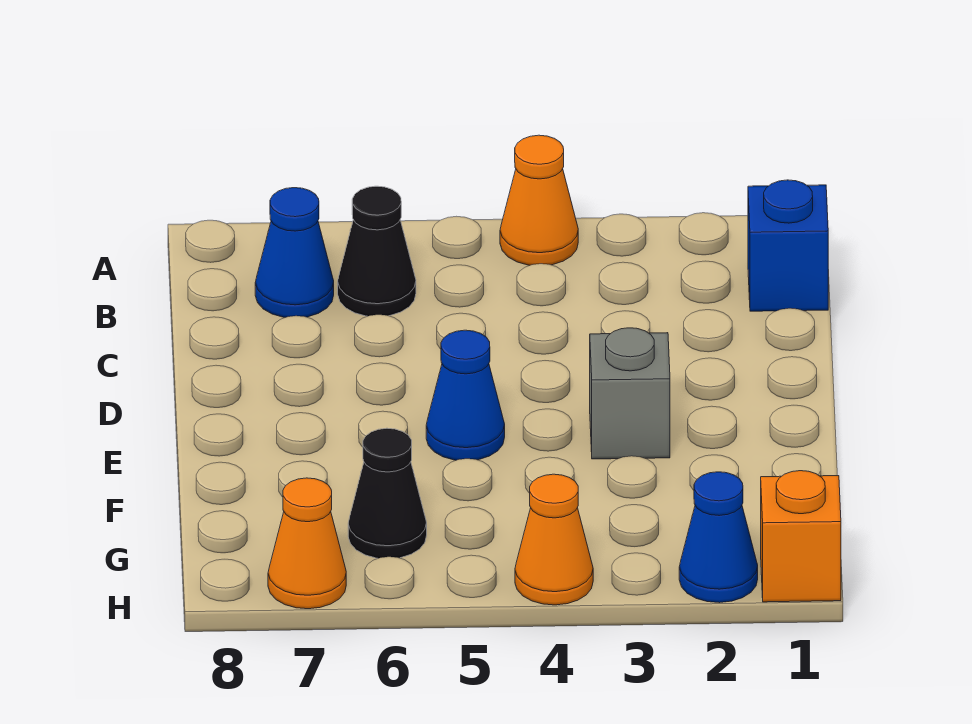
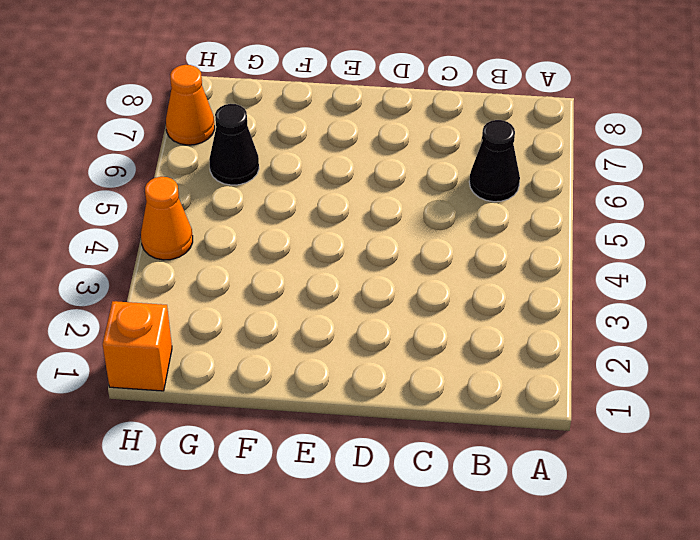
none -> orange 1x1 cone [500,135,578,265]
none -> blue 1x1 brick [748,180,828,311]

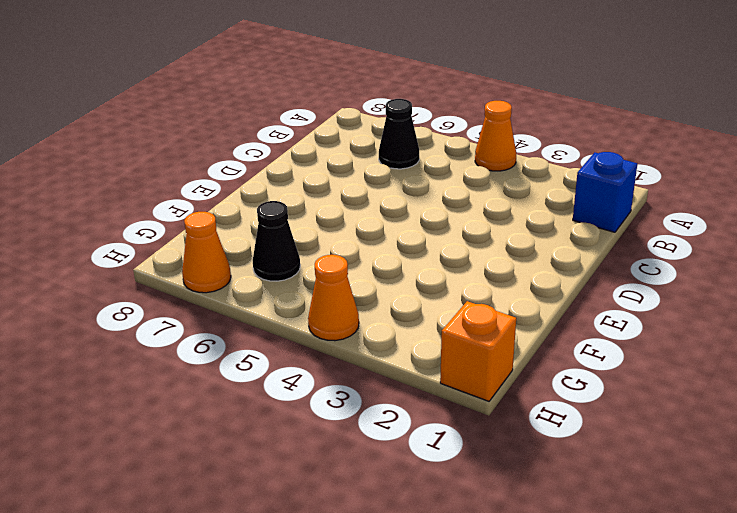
none -> blue 1x1 cone [255,188,334,317]
none -> grey 1x1 brick [590,328,670,459]

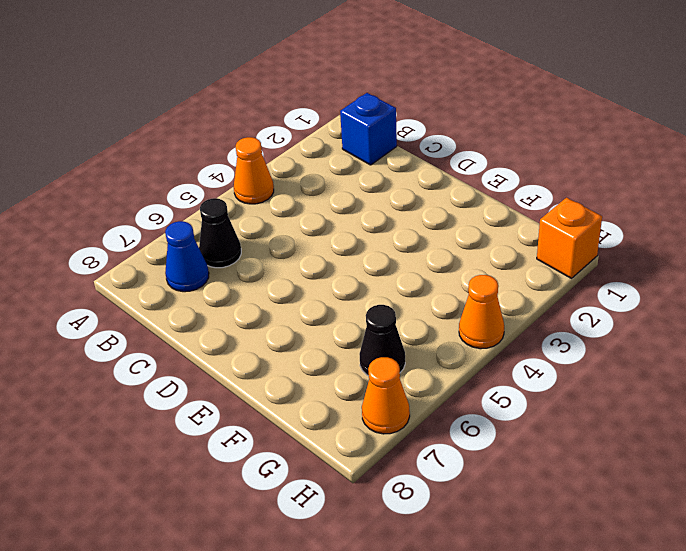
none -> grey 1x1 brick [590,328,670,459]
none -> blue 1x1 cone [426,330,505,460]

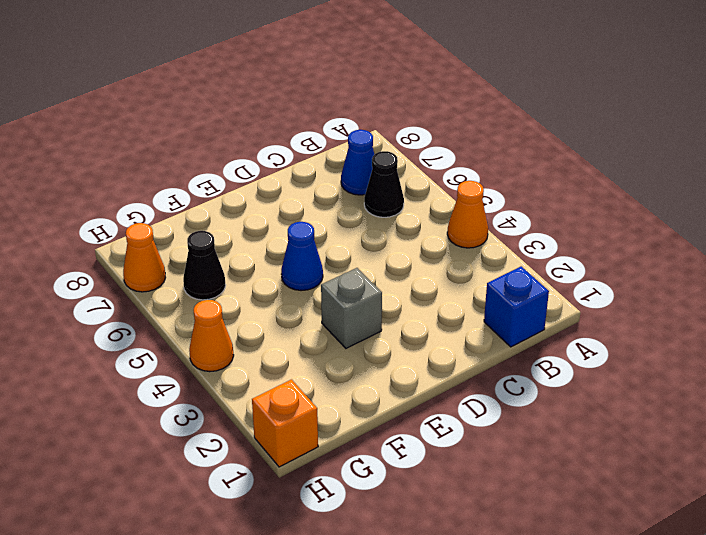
none -> blue 1x1 cone [679,472,758,603]

